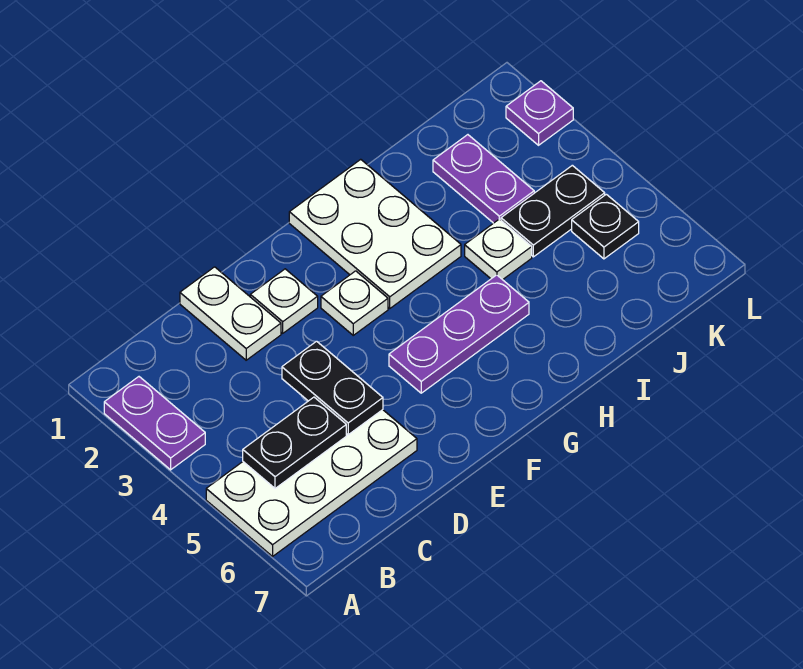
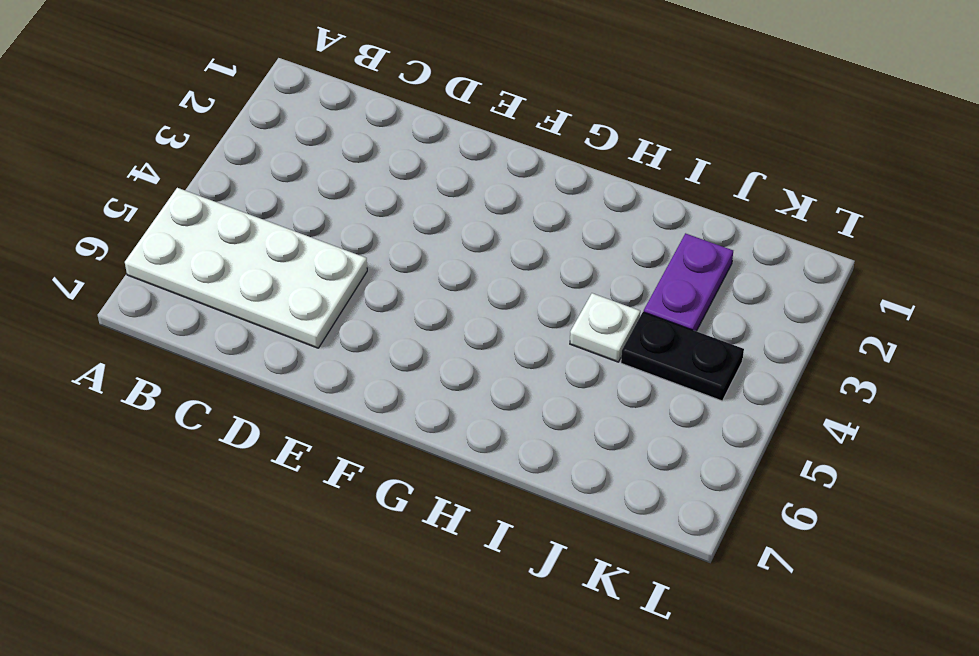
none -> purple 1x2 plate [104,377,205,470]
none -> white 1x2 plate [180,267,281,360]
none -> white 1x1 plate [250,269,318,333]

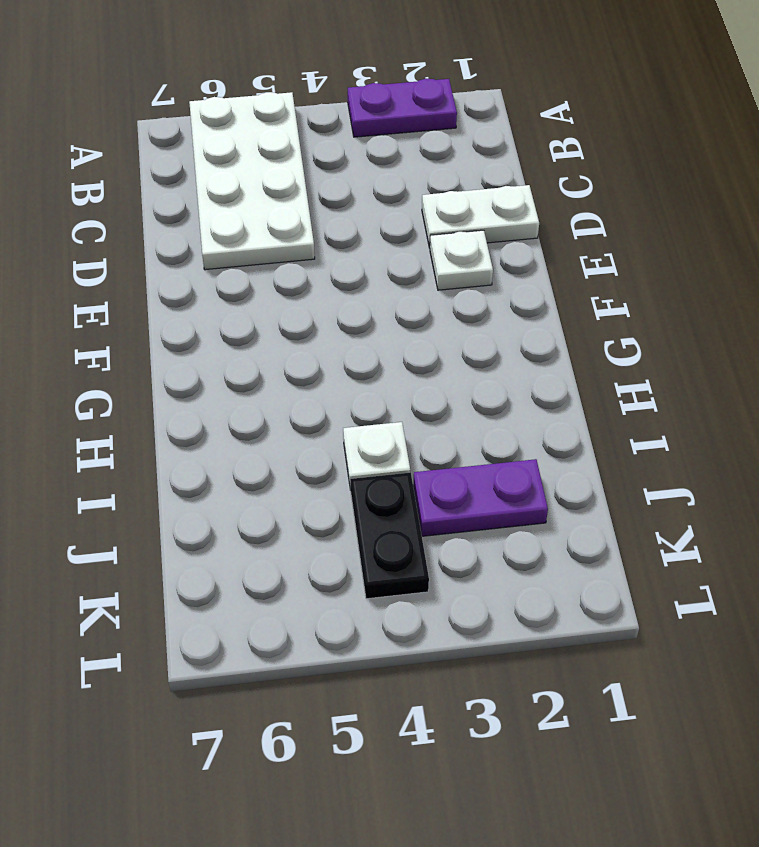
none -> white 1x1 plate [321,271,388,335]
none -> purple 1x3 plate [389,275,529,393]
none -> white 2x3 plate [289,159,461,308]

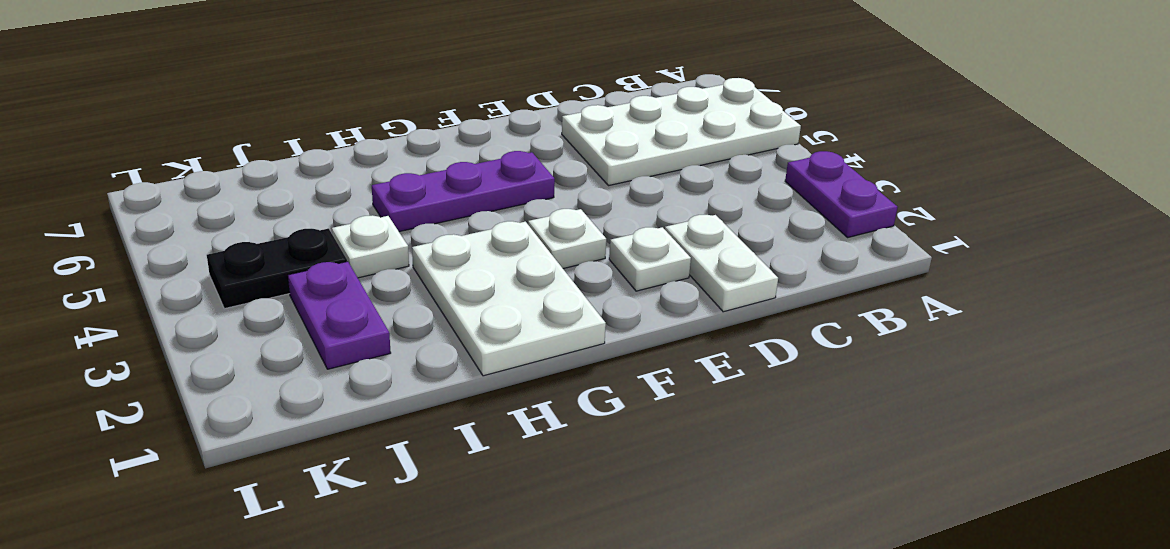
none -> black 1x1 plate [572,194,639,259]
none -> purple 1x1 plate [506,81,573,145]
none -> black 1x2 plate [243,397,346,488]

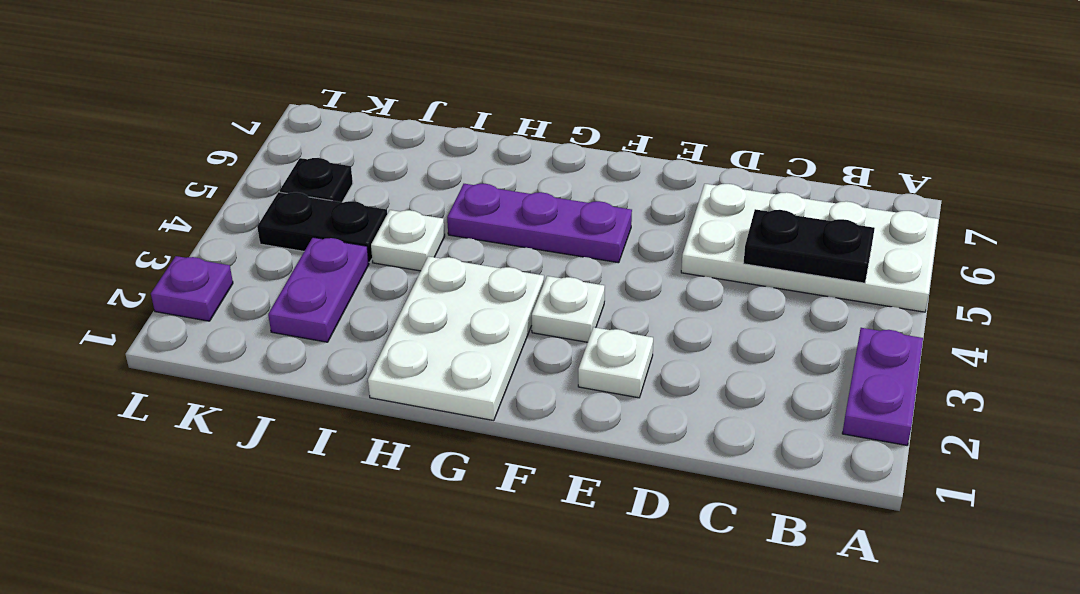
none -> white 1x2 plate [180,267,281,360]
none -> black 1x2 plate [282,341,383,435]

